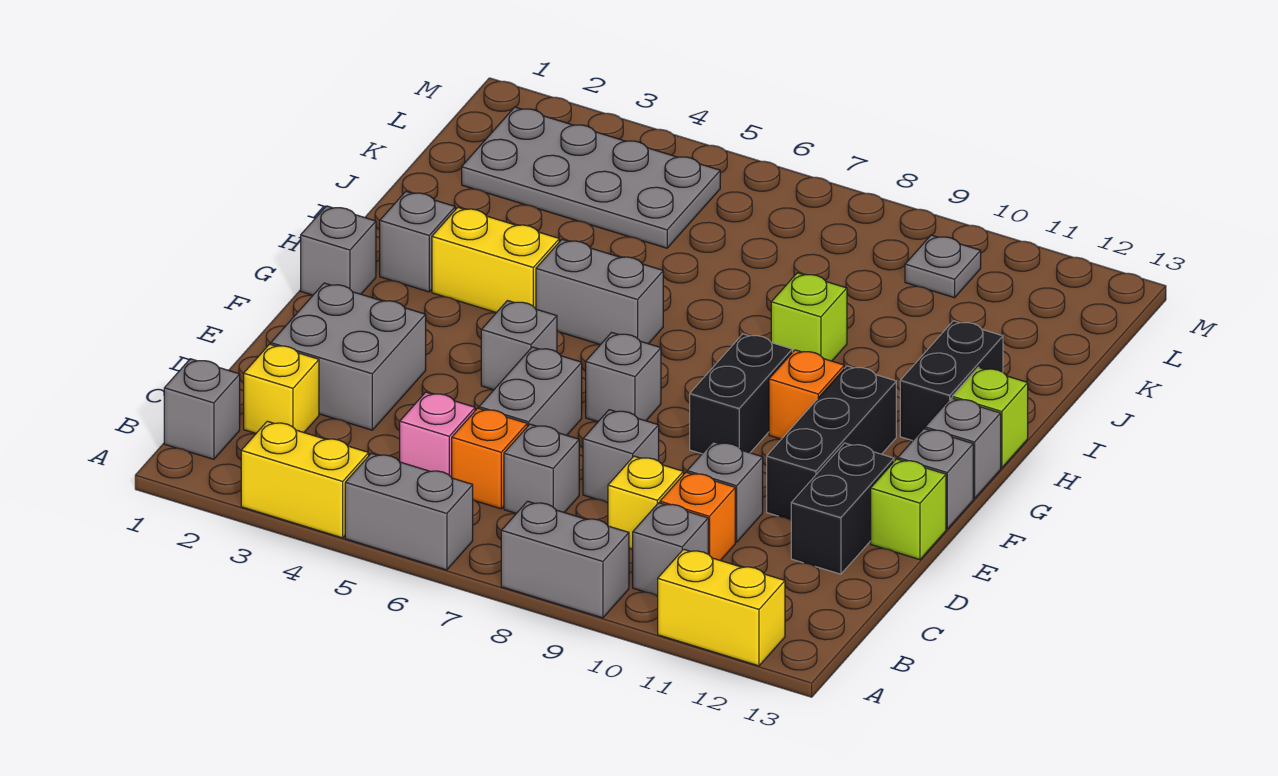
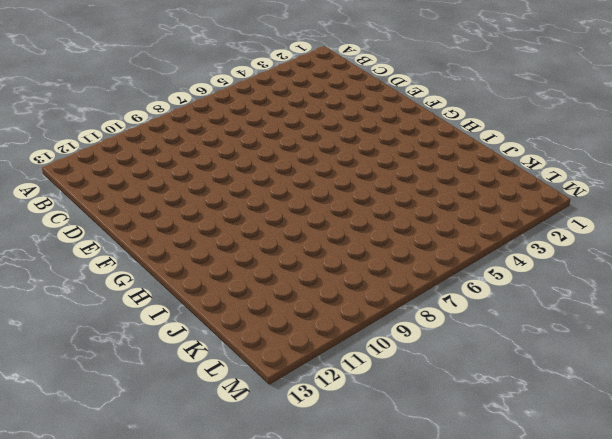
none -> yellow 1x2 brick [241,421,369,538]
none -> grey 1x2 brick [345,453,473,570]
none -> grey 1x2 brick [501,501,629,618]
none -> yellow 1x2 brick [658,549,785,666]

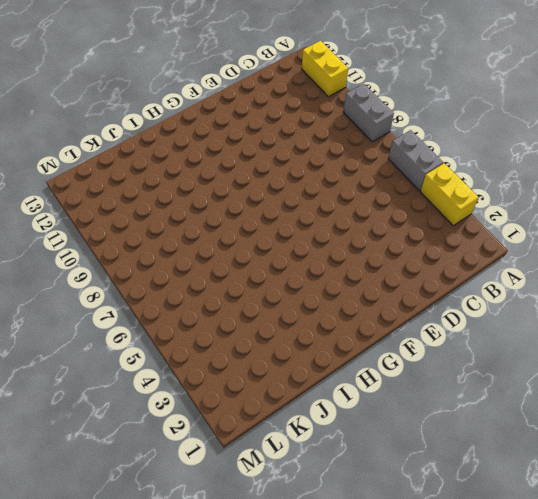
none -> grey 1x1 brick [164,359,240,459]
none -> grey 1x1 brick [632,503,708,596]
none -> yellow 1x1 brick [244,344,319,433]
none -> pink 1x1 brick [400,392,475,478]

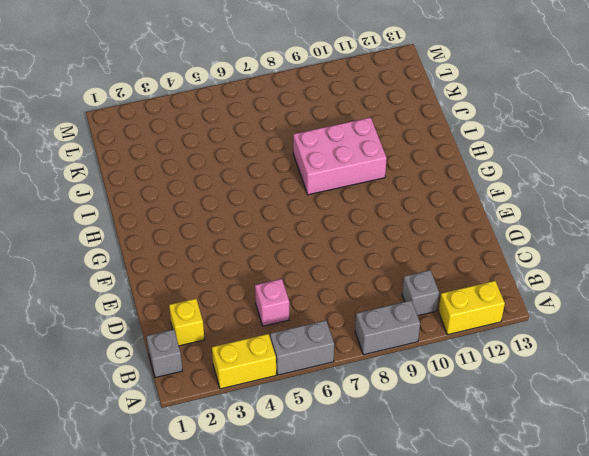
pink 2x3 brick [293,117,387,195] -> lime 1x1 brick [771,273,847,361]
none -> orange 1x1 brick [452,408,527,509]
none -> grey 1x1 brick [504,424,579,513]
none -> yellow 1x1 brick [608,456,683,549]
none -> orange 1x1 brick [660,472,735,561]

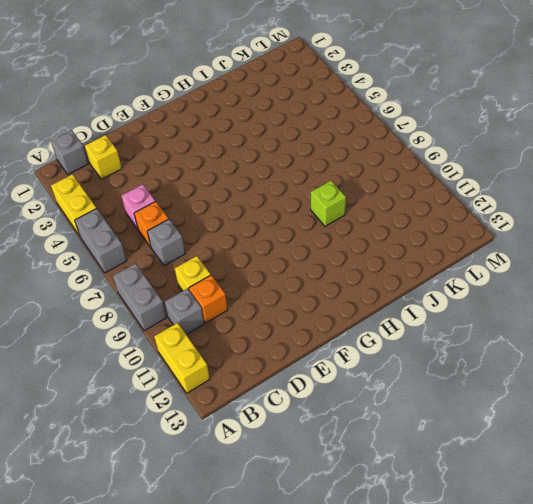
none -> grey 2x2 brick [271,283,426,430]
none -> grey 1x2 brick [479,347,582,435]
none -> grey 1x1 brick [583,410,659,503]
none -> grey 1x1 brick [687,442,763,542]

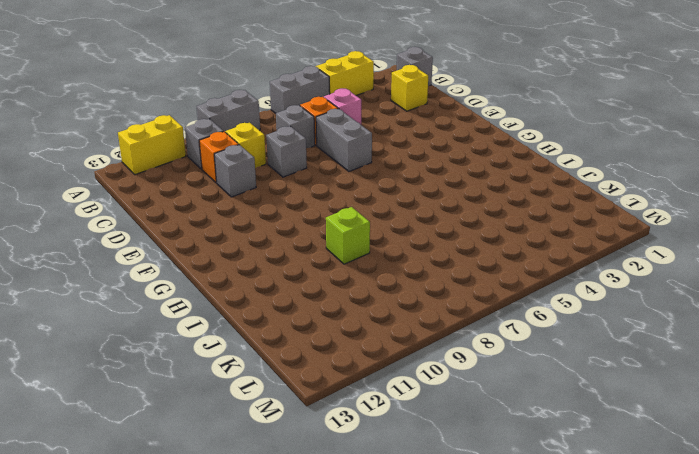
none -> grey 2x2 brick [271,283,426,430]
none -> black 1x2 brick [791,443,894,574]
none -> black 1x3 brick [767,366,896,520]
none -> lime 1x1 brick [871,459,946,560]

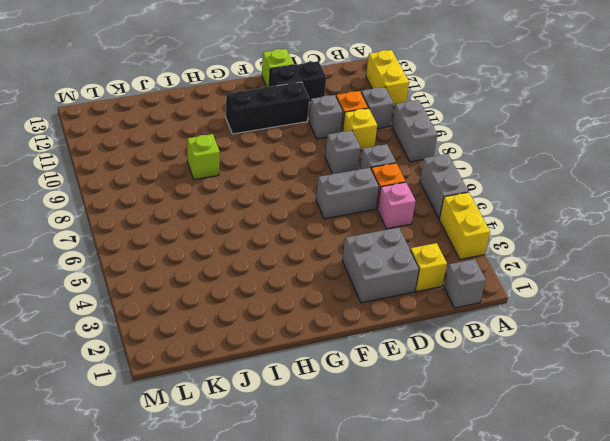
none -> grey 1x1 brick [481,301,557,390]
none -> grey 1x1 brick [586,333,661,422]
none -> black 1x2 brick [690,334,792,454]
none -> grey 1x1 brick [898,429,973,529]

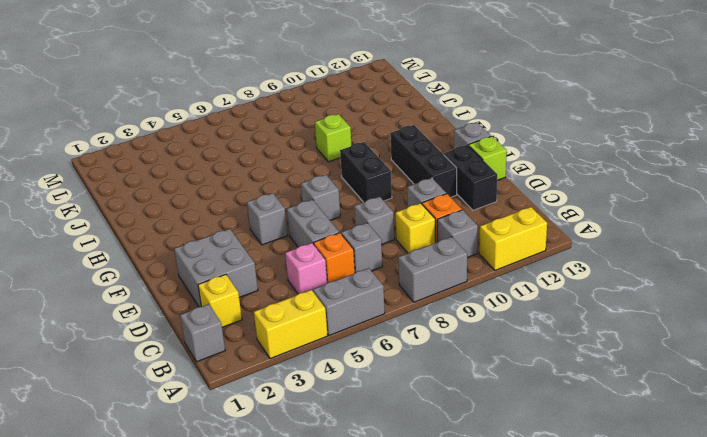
none -> grey 1x1 brick [301,206,376,295]
none -> orange 1x1 brick [769,350,844,439]
none -> grey 1x1 brick [925,398,1001,498]
none -> grey 1x1 brick [380,192,455,292]

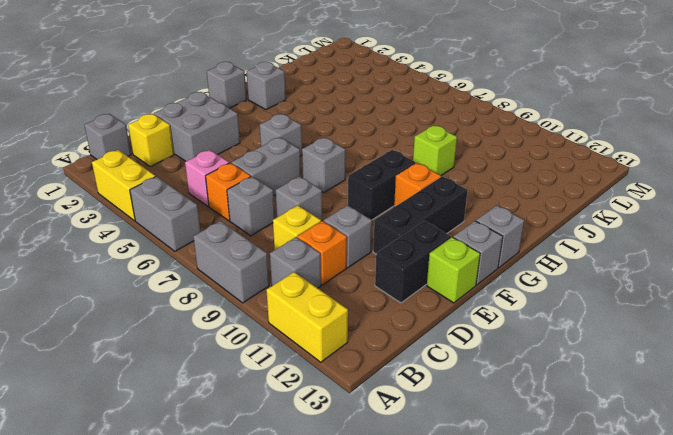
none -> yellow 1x2 brick [432,207,559,313]
none -> grey 1x2 brick [536,239,663,345]
none -> black 1x2 brick [900,321,1003,441]
none -> lime 1x1 brick [952,367,1028,468]

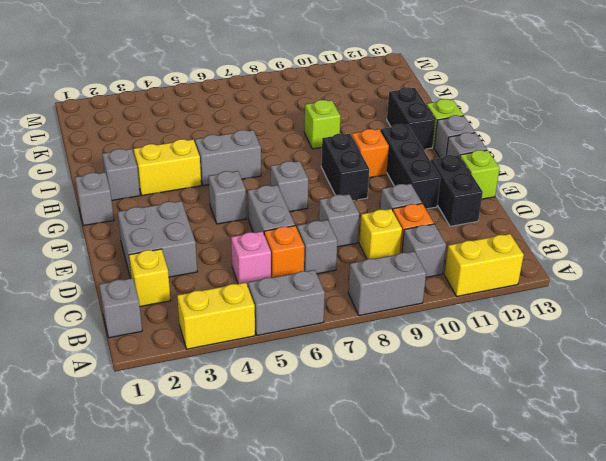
none -> grey 2x4 plate [462,107,720,248]
none -> grey 1x1 plate [905,235,981,298]

